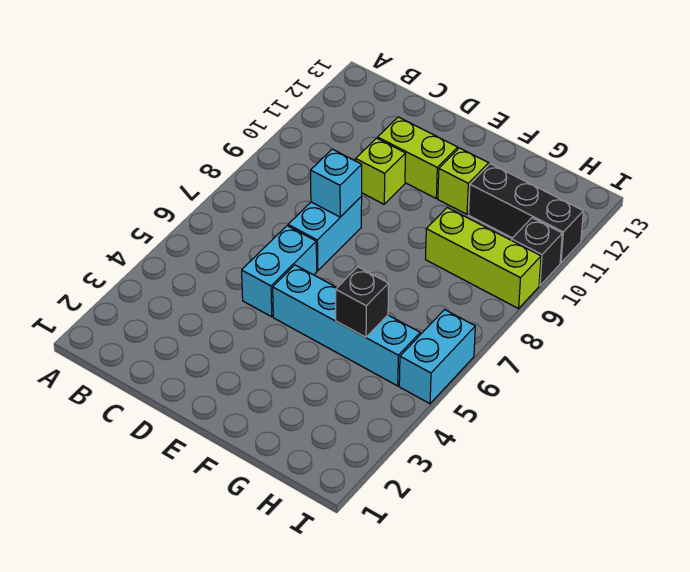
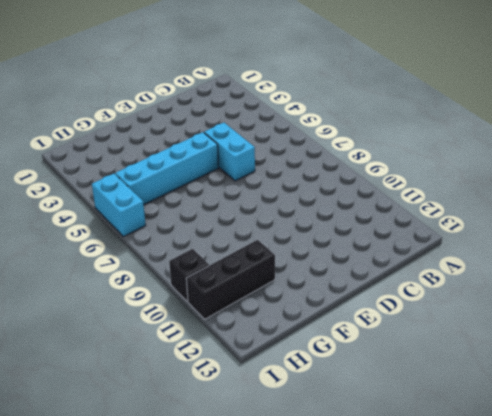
none -> cyan 1x2 brick [288,197,362,271]
none -> lime 1x1 brick [356,138,406,204]
none -> lime 1x2 brick [378,117,458,198]

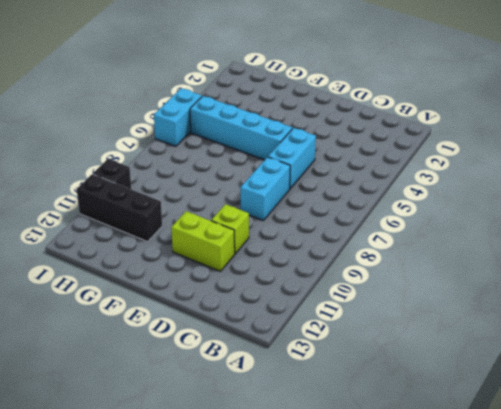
none -> lime 1x1 brick [438,148,489,214]
none -> lime 1x3 brick [425,208,541,309]
none -> cyan 1x1 brick [311,149,362,217]

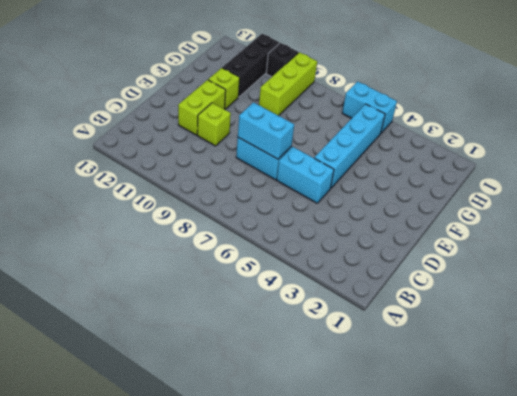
cyan 1x2 brick [238,103,294,159] -> cyan 1x1 brick [311,149,362,217]
none -> black 1x1 brick [336,267,389,337]

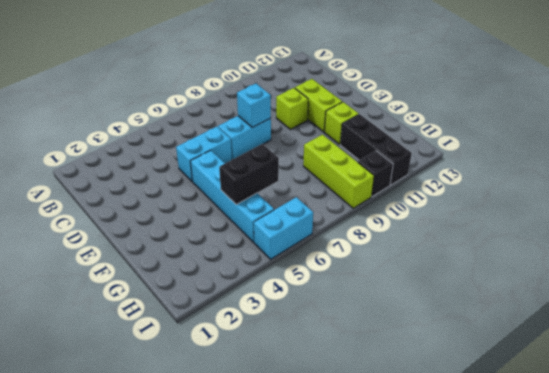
black 1x2 brick [219,144,279,204] -> black 1x1 brick [336,267,389,337]

